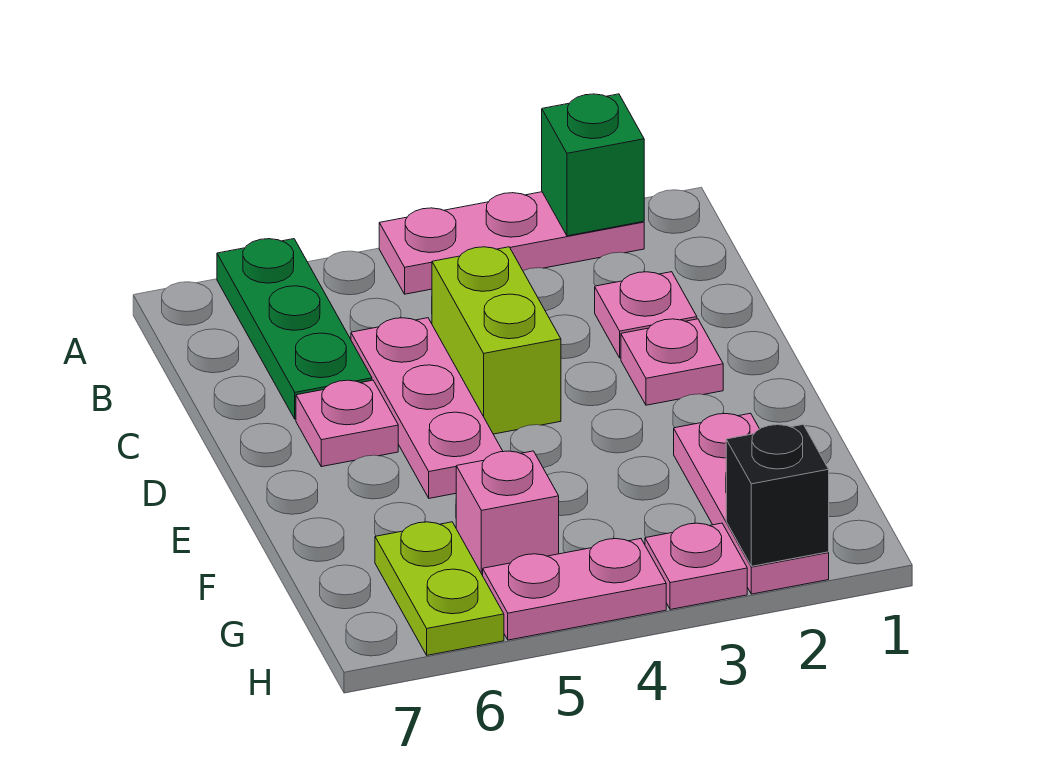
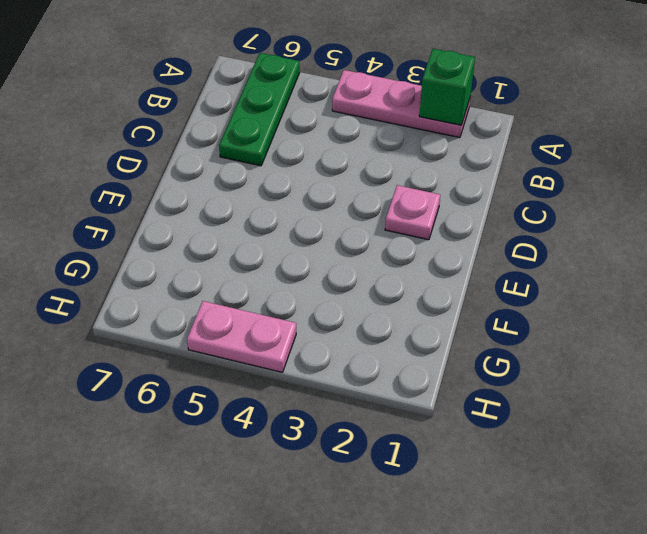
none -> pink 1x1 plate [595,272,697,358]
none -> lime 1x2 brick [432,247,561,434]
none -> pink 1x3 plate [351,318,503,498]

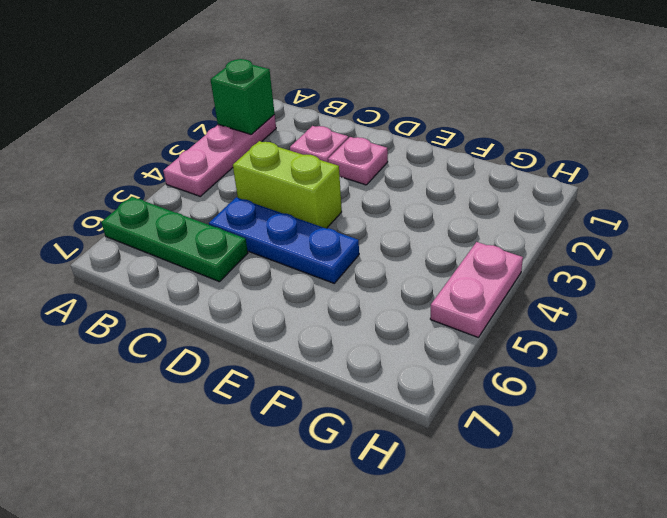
blue 1x3 plate [209,197,359,283] -> pink 1x3 plate [351,318,503,498]
none -> pink 1x1 plate [296,380,398,467]
none -> pink 1x3 plate [674,413,829,594]
none -> pink 1x1 brick [456,451,559,575]

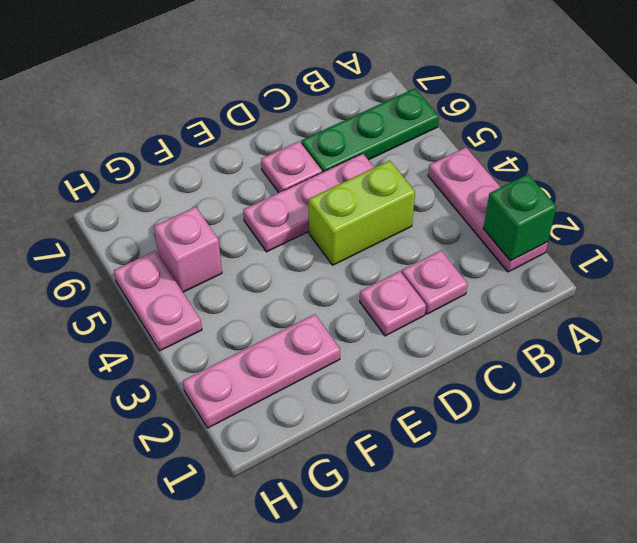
none -> lime 1x2 plate [375,522,504,655]
none -> pink 1x1 plate [645,523,747,610]
none -> black 1x1 brick [726,425,829,566]

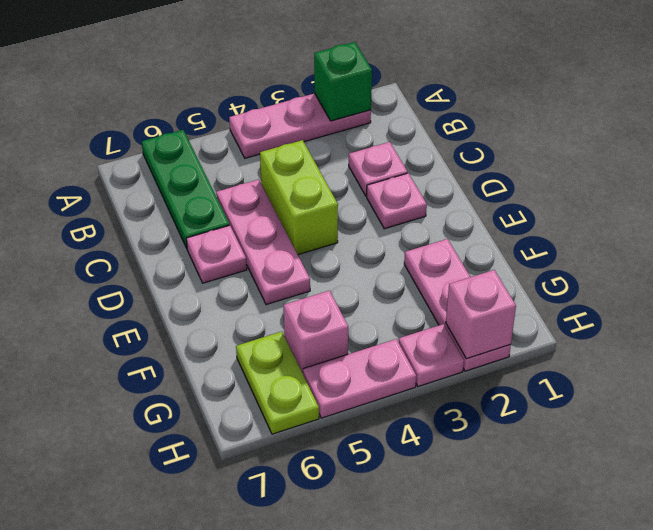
pink 1x1 brick [446,270,516,359] -> black 1x1 brick [726,425,829,566]

